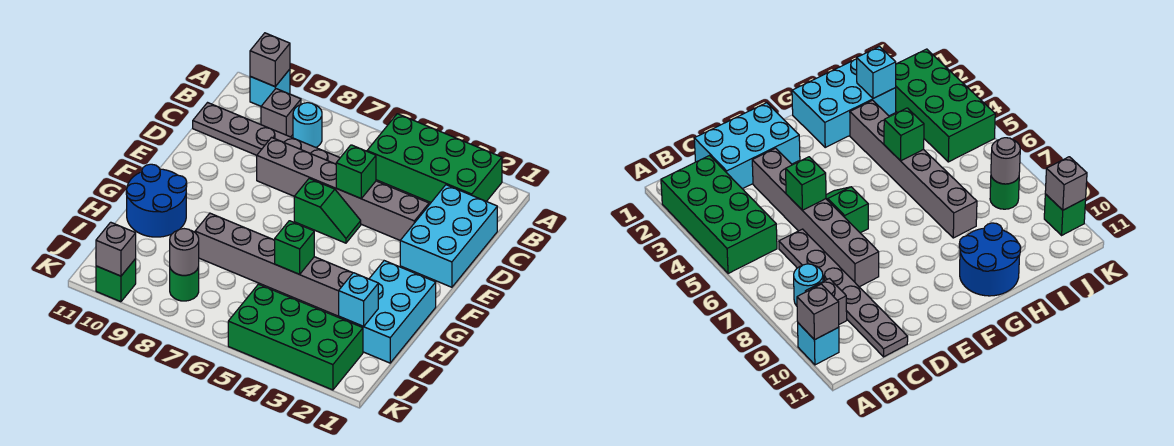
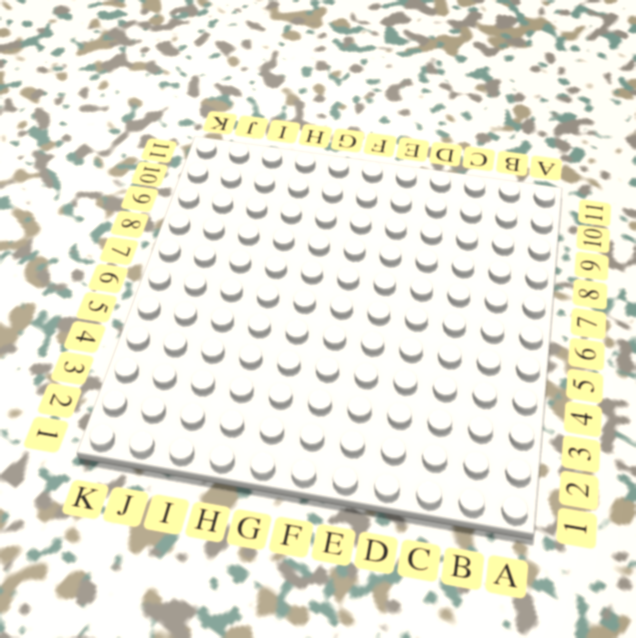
none -> green 2x4 brick [367,114,502,202]
none -> cyan 1x1 brick [250,69,290,106]
none -> cyan 1x1 round brick [293,103,322,147]

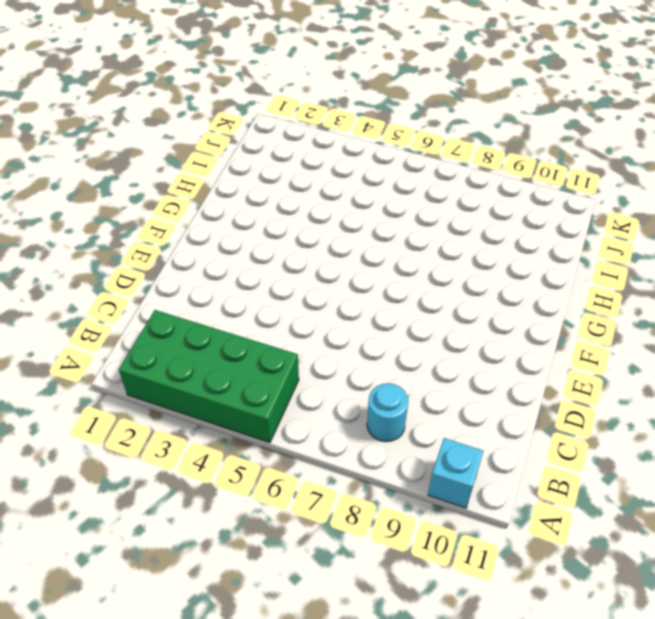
none -> grey 1x1 brick [261,89,301,137]
none -> cyan 2x3 brick [400,185,497,287]
none -> grey 1x6 plate [193,103,340,164]

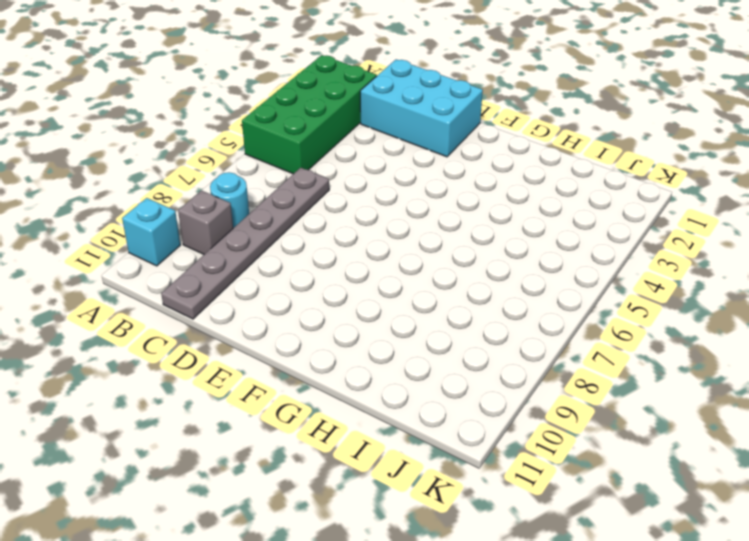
none -> grey 1x6 brick [257,137,429,240]
none -> green 1x2 slope [294,179,361,243]
none -> cyan 2x3 brick [339,261,436,363]

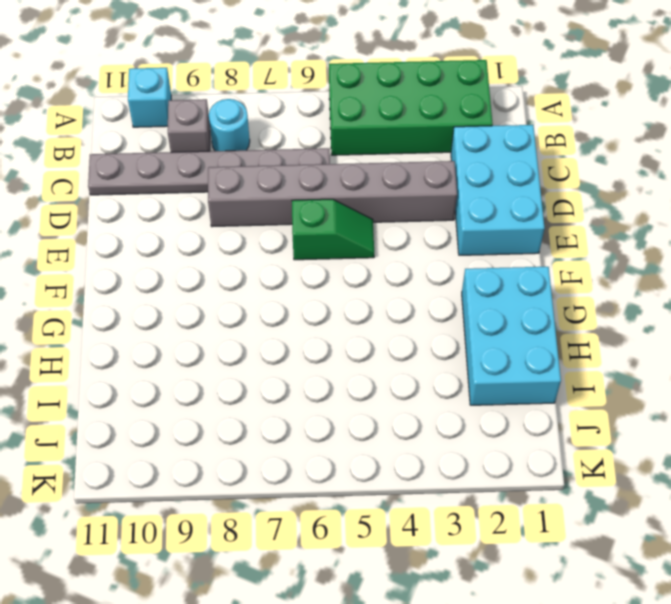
none -> blue 2x2 round brick [126,164,187,237]
none -> grey 1x6 brick [195,213,353,316]
none -> green 2x4 brick [228,284,363,390]

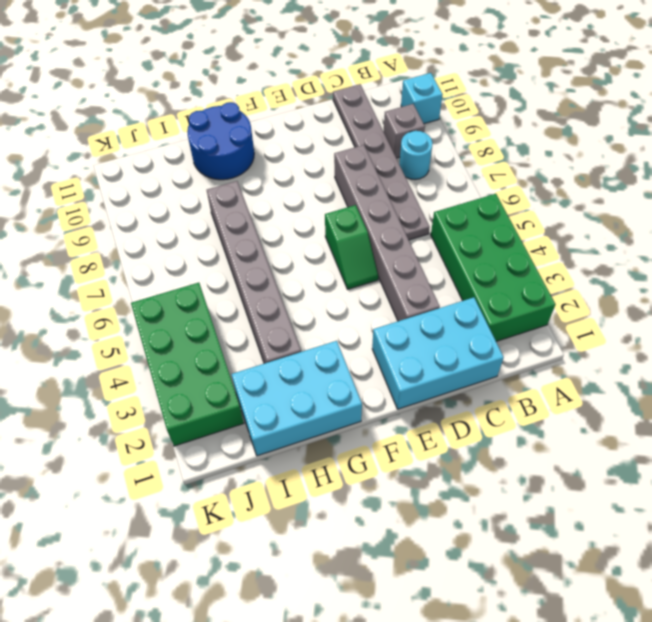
none -> green 1x1 round brick [170,267,199,301]
none -> green 1x1 brick [96,259,136,302]
none -> grey 1x1 brick [250,33,290,87]

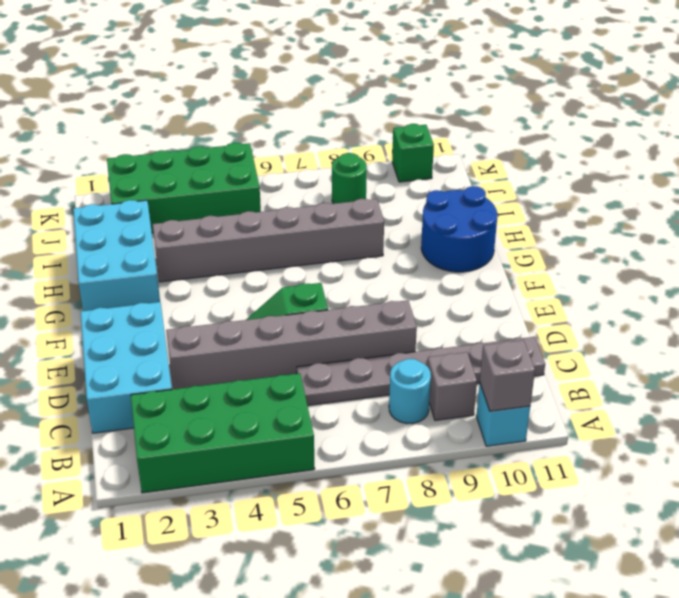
none -> green 1x1 brick [336,145,376,198]
none -> green 1x1 brick [275,221,314,274]
none -> cyan 1x1 brick [339,273,378,326]

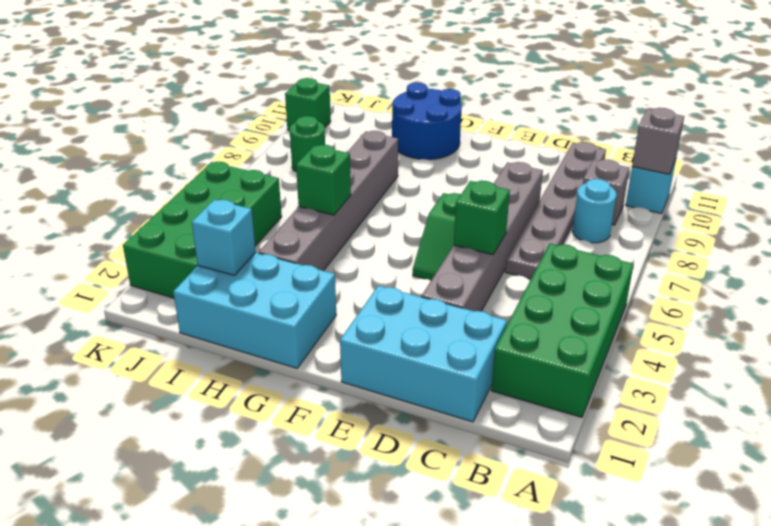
none -> grey 1x1 round brick [170,229,199,275]
none -> grey 1x1 brick [96,222,136,276]

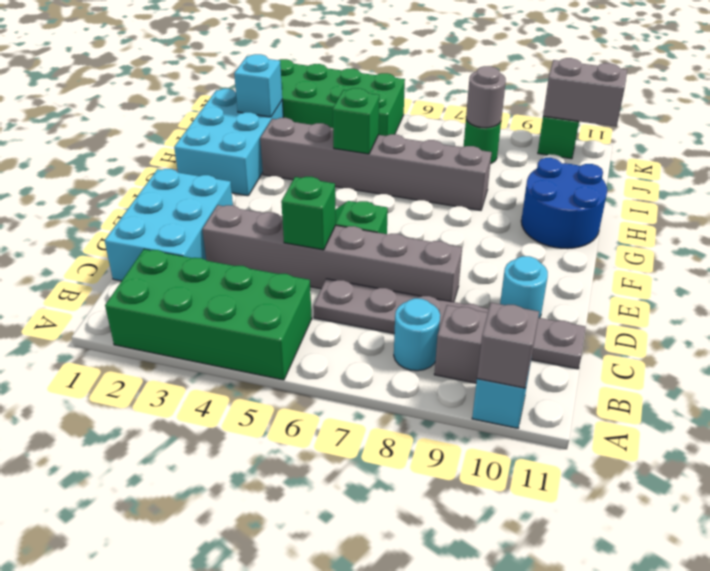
cyan 1x1 round brick [500,256,548,318] -> none
grey 1x2 brick [543,58,627,127] -> grey 1x1 brick [96,222,136,276]

